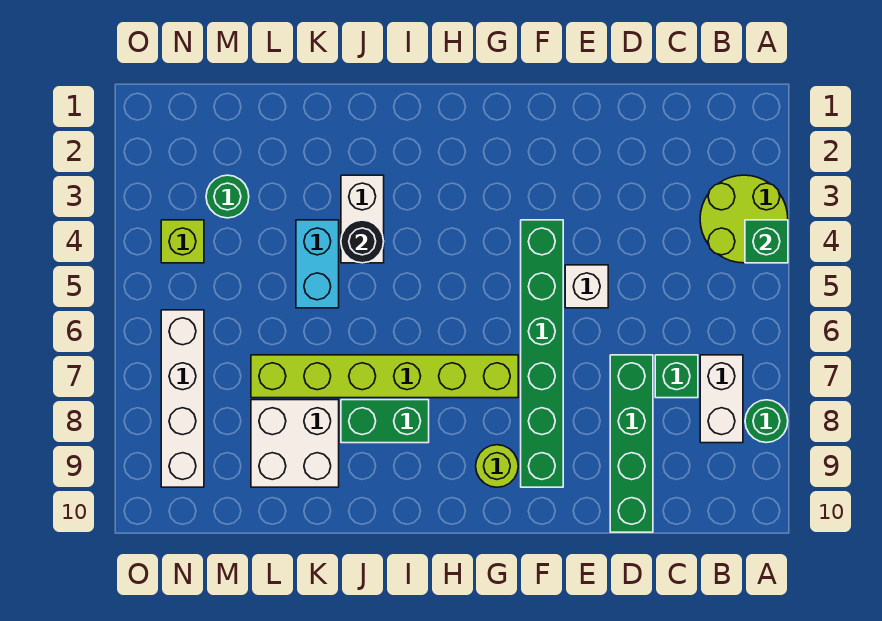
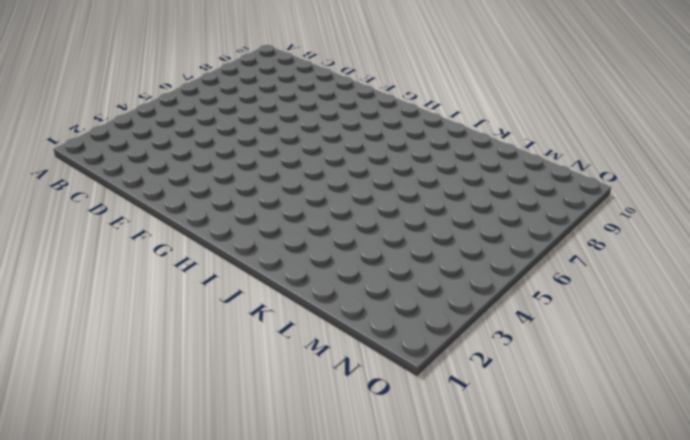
none -> lime 2x2 round brick [700,175,788,263]
none -> green 1x1 round brick [745,400,788,443]
none -> white 1x2 brick [700,355,743,443]

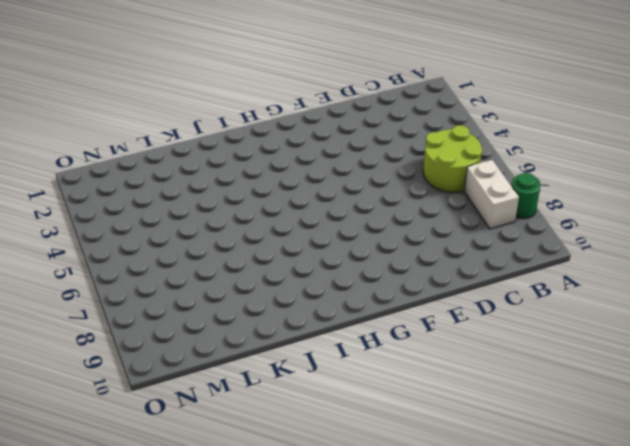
lime 2x2 round brick [423,125,482,192] -> lime 2x2 round brick moved to [700,175,788,263]
none -> green 1x1 brick [655,355,698,398]
none -> green 1x4 brick [610,355,653,532]
none -> white 1x1 brick [565,265,608,308]

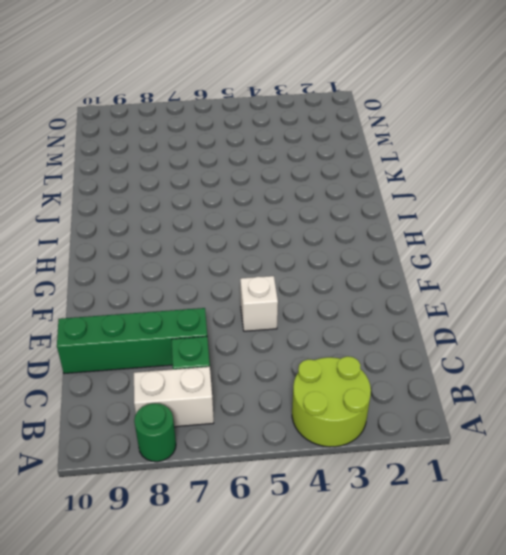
none -> green 1x6 brick [521,220,563,487]
none -> lime 1x6 brick [251,355,518,398]
none -> lime 1x1 round brick [476,445,518,487]

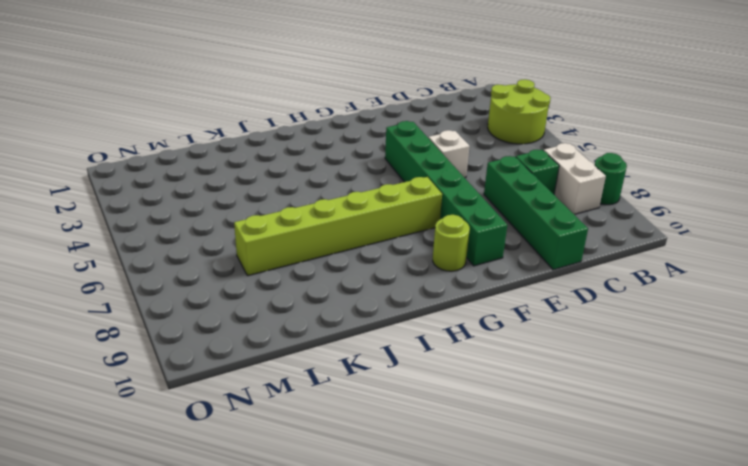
none -> green 1x2 brick [341,400,429,443]
none -> white 1x2 brick [341,175,384,263]
none -> cyan 1x2 brick [296,220,339,308]

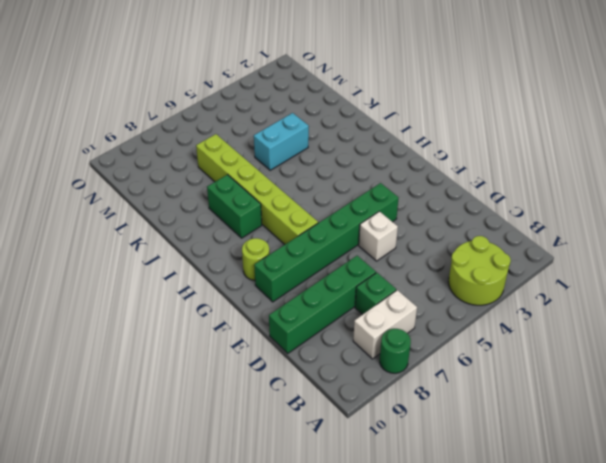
none -> white 1x2 brick [341,175,384,263]
none -> white 2x2 brick [251,400,339,487]
none -> green 1x1 round brick [206,175,249,218]

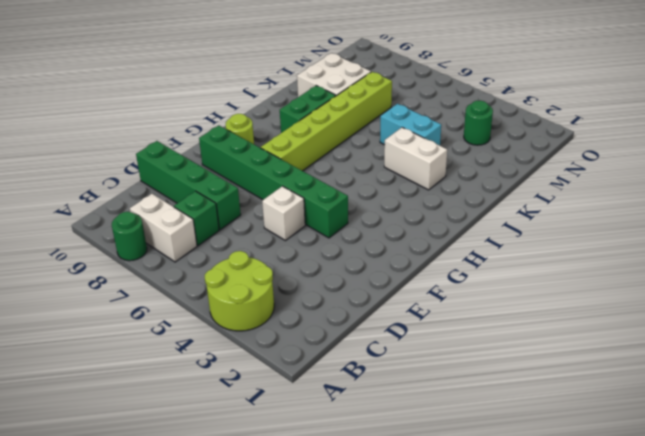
none -> lime 1x1 brick [161,220,204,263]
none -> white 1x4 brick [161,310,204,487]
none -> green 1x1 brick [745,220,788,263]

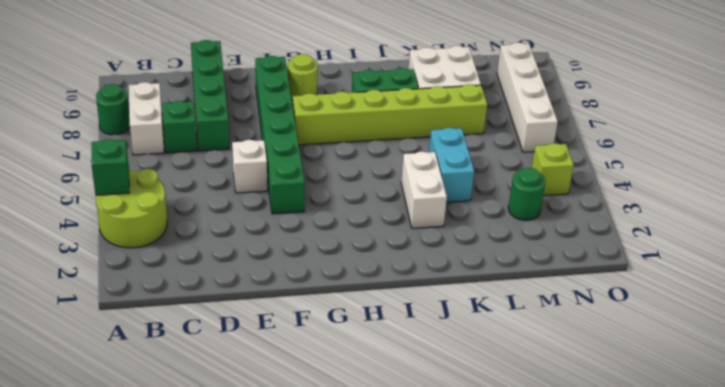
none -> black 1x1 round brick [341,220,384,263]

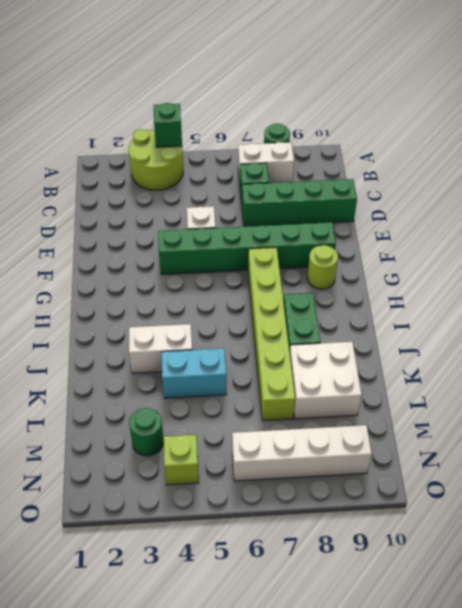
none -> black 1x1 round brick [341,220,384,263]

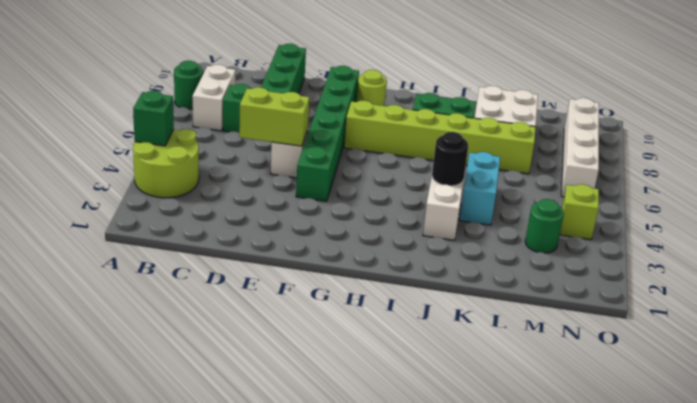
lime 1x2 brick [239,87,309,146] -> none

